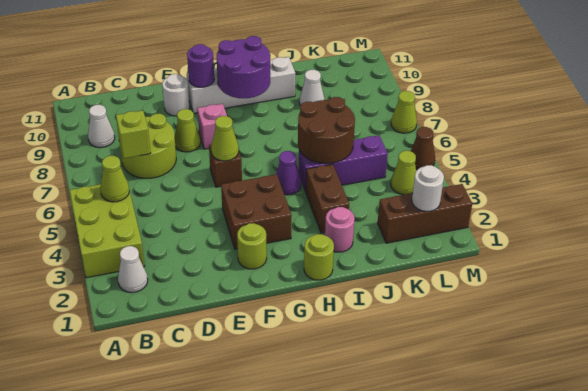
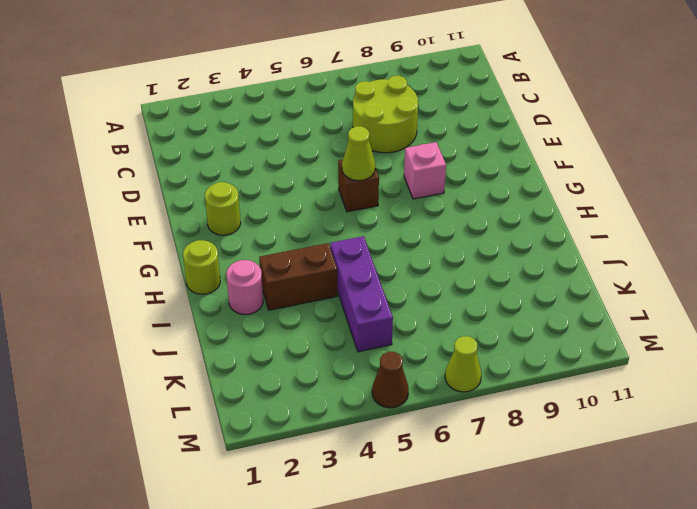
none -> lime 2x3 brick [70,184,145,278]
none -> white 1x1 cone [118,246,148,293]
none -> white 1x1 cone [88,105,115,148]

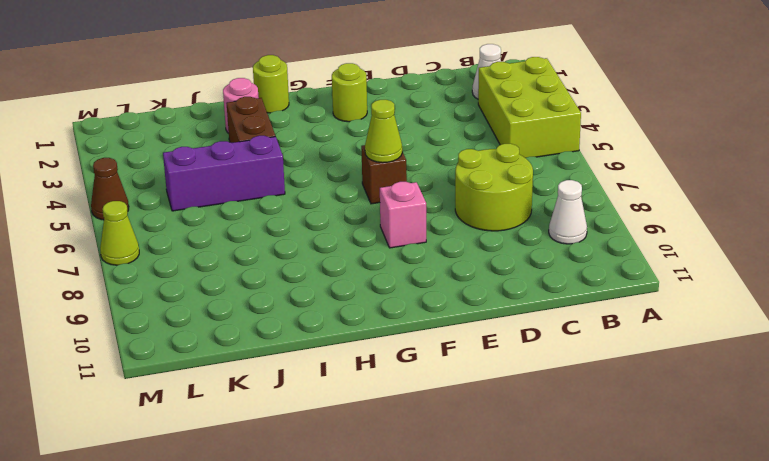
none -> lime 1x1 cone [175,109,200,152]
none -> white 1x1 round brick [162,74,190,116]
none -> brown 2x2 brick [221,174,292,249]

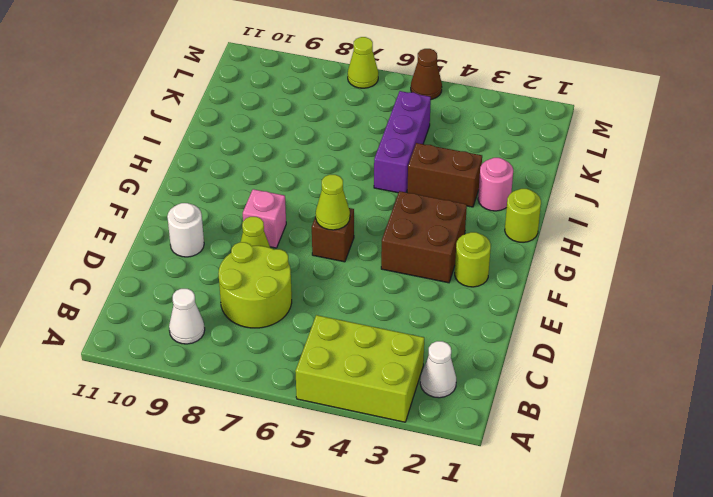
none -> white 1x4 brick [187,57,295,113]
none -> purple 1x1 cone [276,151,301,195]
none -> white 1x1 cone [299,70,325,106]

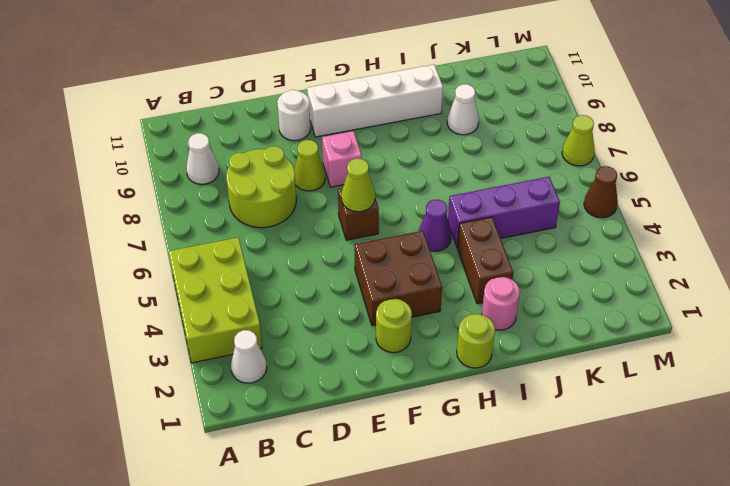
none -> brown 1x3 brick [378,184,472,243]
none -> lime 1x1 cone [391,151,416,195]
none -> lime 1x1 cone [100,156,129,202]

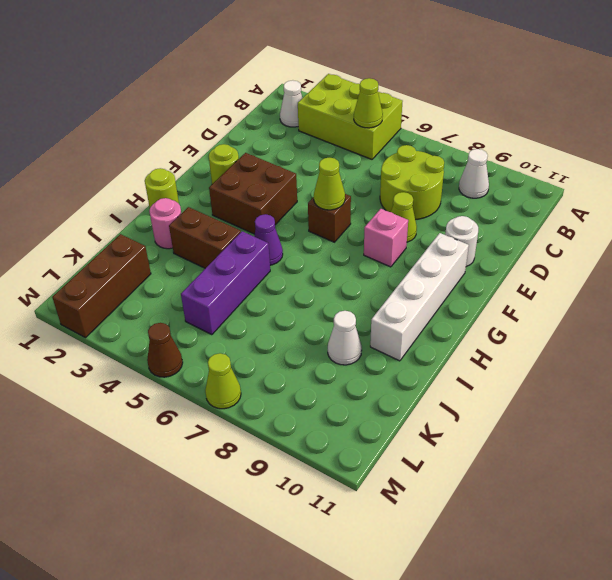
none -> lime 1x1 cone [391,151,416,195]
none -> lime 1x1 brick [116,110,151,158]
none -> purple 1x1 round brick [187,44,214,87]

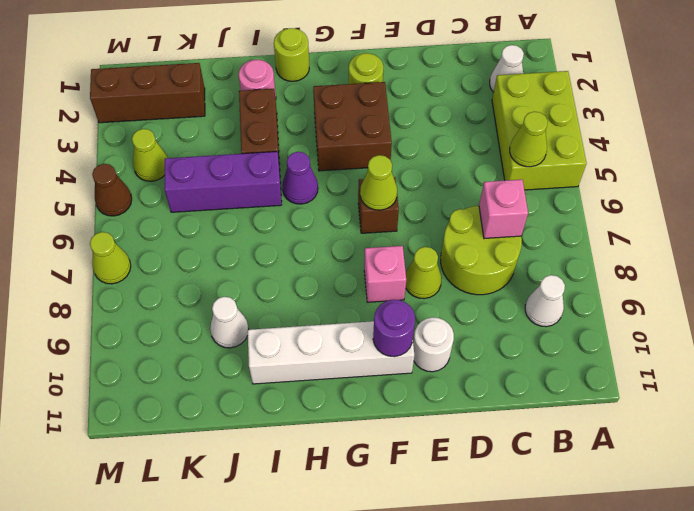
pink 1x1 brick [479,179,528,239] -> lime 1x1 brick [116,110,151,158]
none -> purple 2x2 round brick [217,36,270,98]
none -> brown 2x2 round brick [298,97,355,163]
none -> white 1x1 round brick [412,165,444,211]

